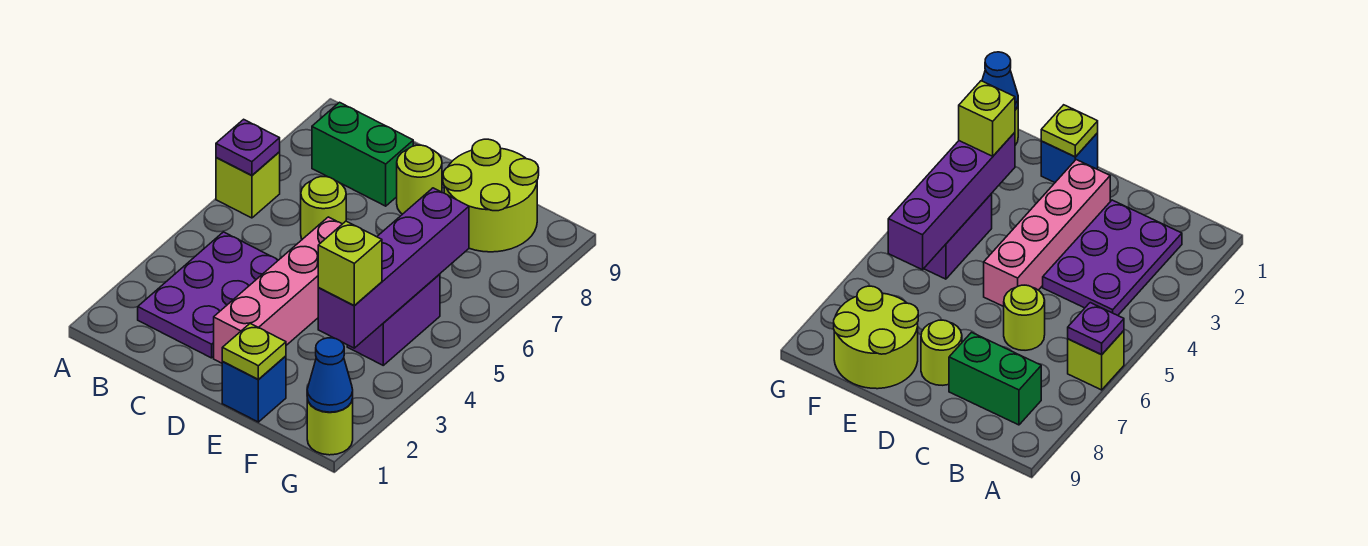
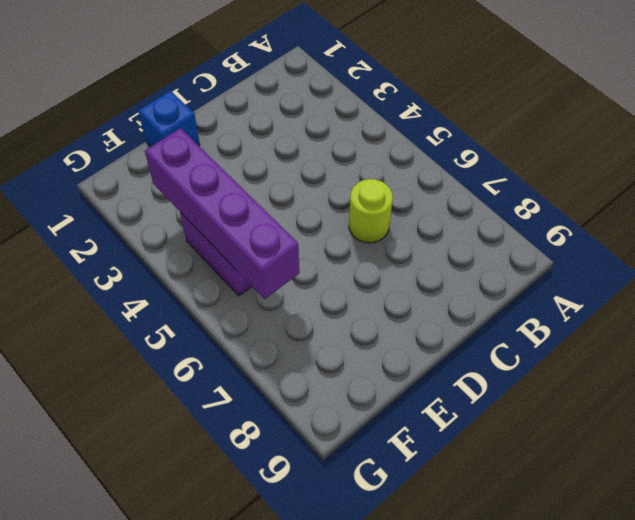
none -> lime 1x1 brick [216,152,280,218]
none -> purple 2x3 plate [138,232,278,358]
none -> green 1x2 brick [312,102,413,206]

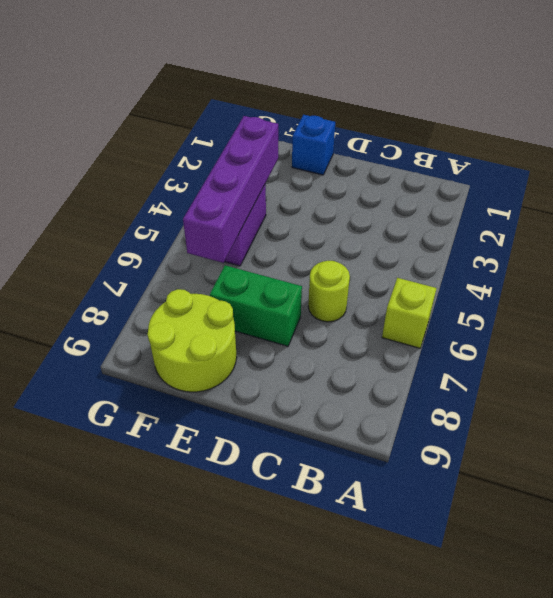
green 1x2 brick [210,265,302,346] -> green 1x2 brick moved to [312,102,413,206]
none -> purple 2x3 plate [138,232,278,358]
none -> pink 1x4 brick [214,217,342,363]
none -> lime 1x1 round brick [397,145,442,214]

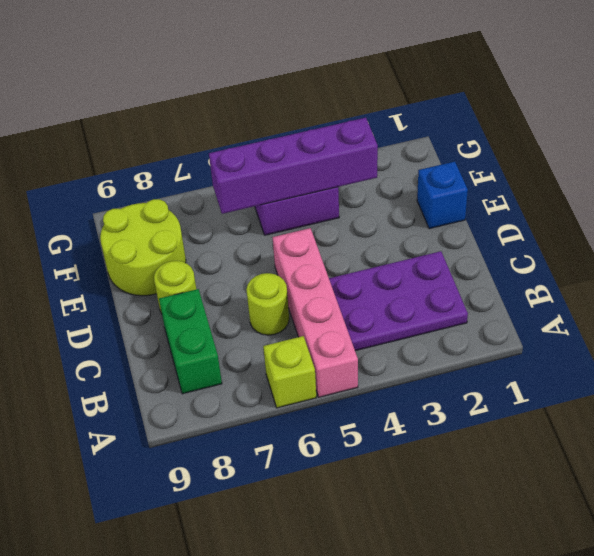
pink 1x4 brick [272,228,358,397] -> pink 1x4 brick turned to [214,217,342,363]
none -> lime 1x1 round brick [307,398,353,455]
none -> purple 1x1 plate [216,119,280,175]
none -> lime 1x1 plate [222,324,286,379]

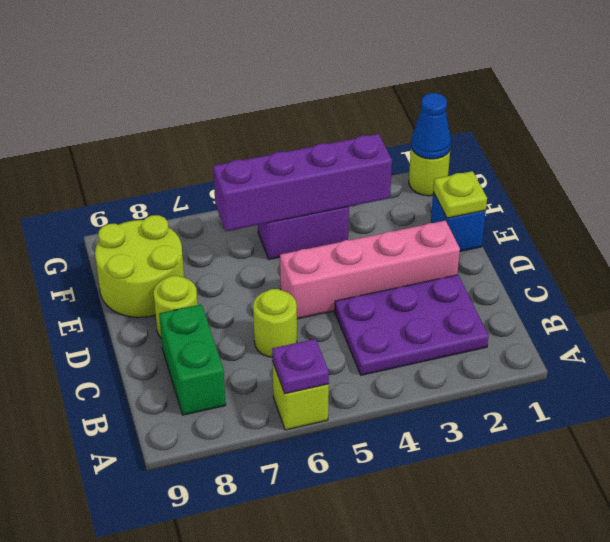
none -> lime 1x1 brick [318,221,382,306]

